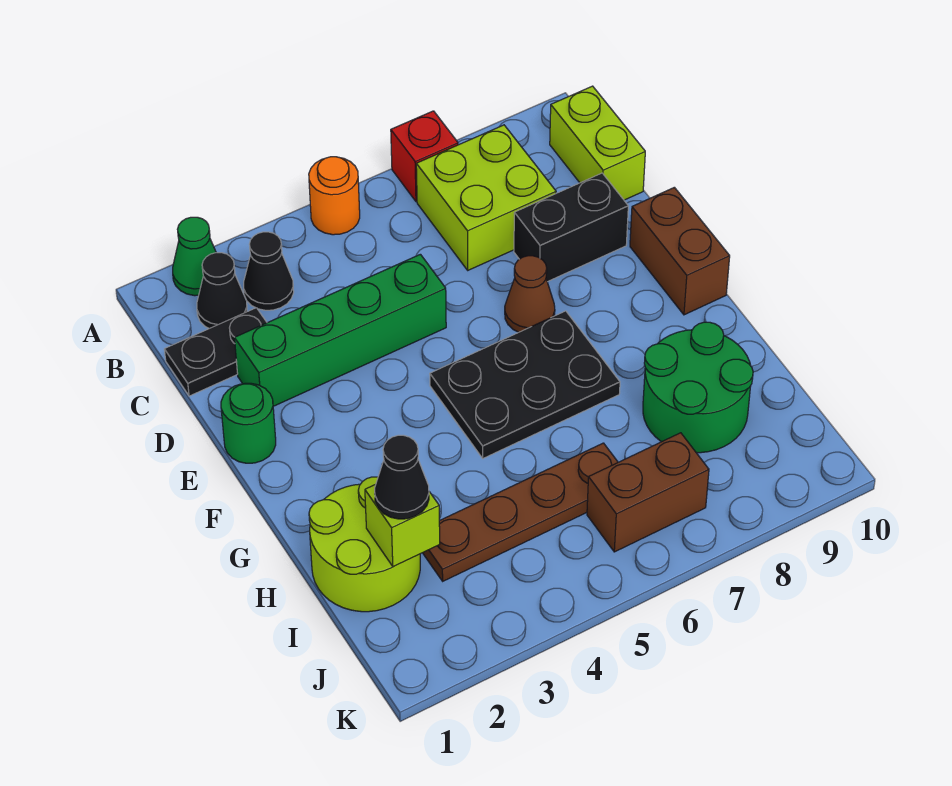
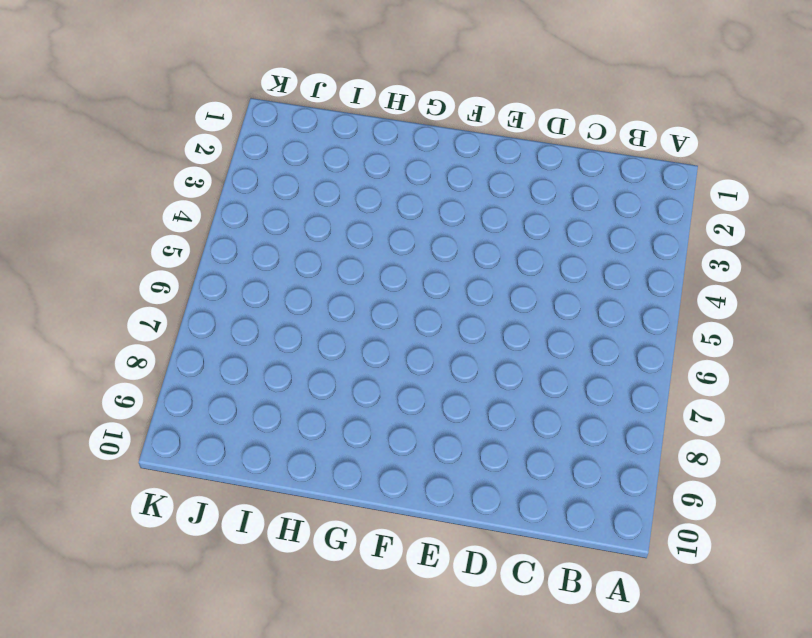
none -> green 1x1 cone [173,217,216,296]
none -> orange 1x1 round brick [309,157,360,235]
none -> red 1x1 brick [391,111,458,202]

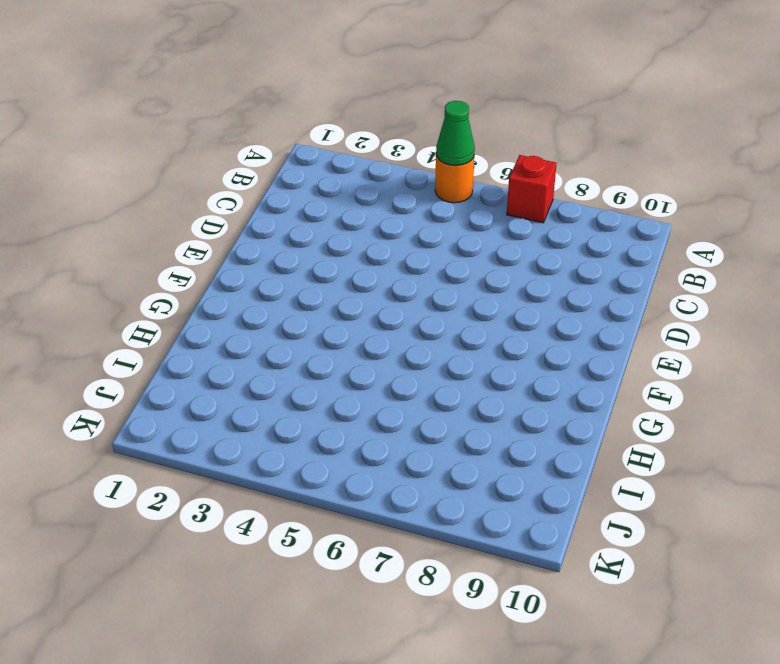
green 1x1 cone [436,101,475,166] -> green 1x1 cone moved to [173,217,216,296]
none -> black 1x1 cone [197,253,247,329]
none -> black 1x1 cone [244,232,294,310]
none -> lime 2x2 brick [416,125,556,270]

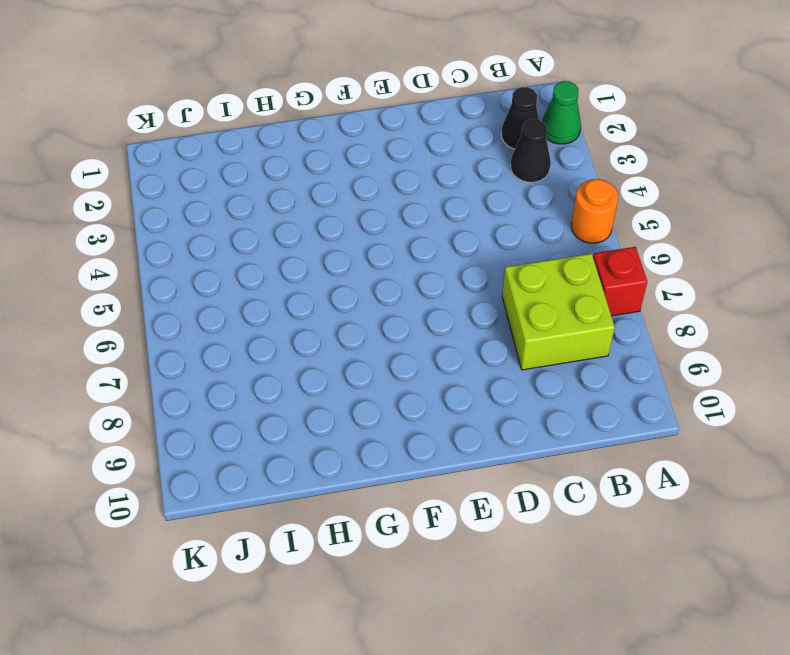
none -> lime 1x2 brick [550,86,645,200]
none -> black 1x2 plate [164,308,267,396]
none -> green 1x4 brick [235,254,446,406]

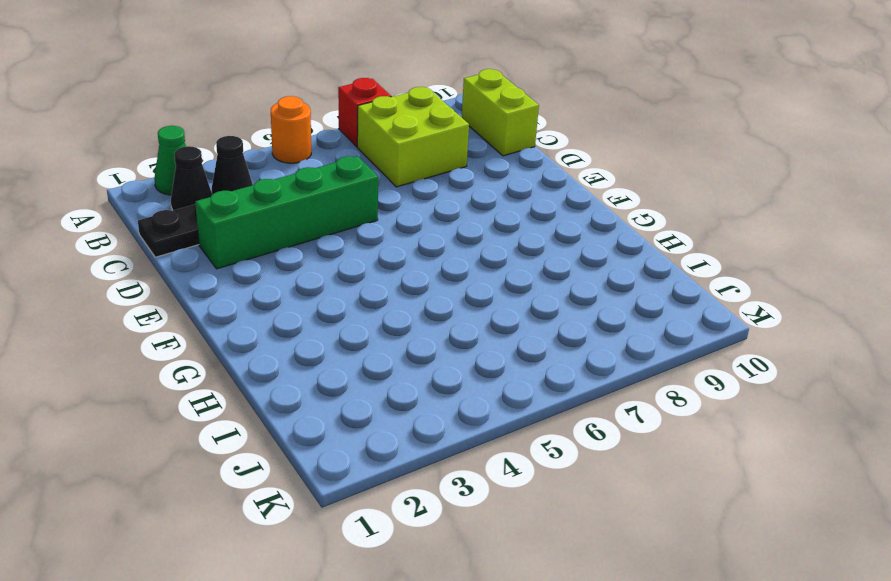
none -> black 1x2 brick [514,173,628,282]
none -> green 1x1 round brick [221,383,276,463]
none -> brown 1x1 cone [505,256,555,332]

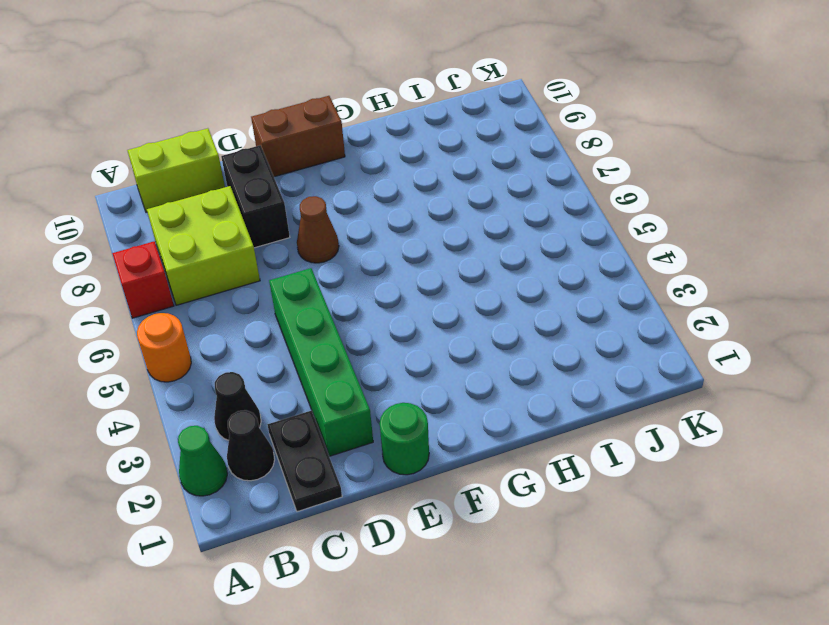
none -> black 2x3 plate [430,311,620,458]
none -> lime 2x2 round brick [309,477,420,612]
none -> green 2x2 round brick [643,322,753,453]

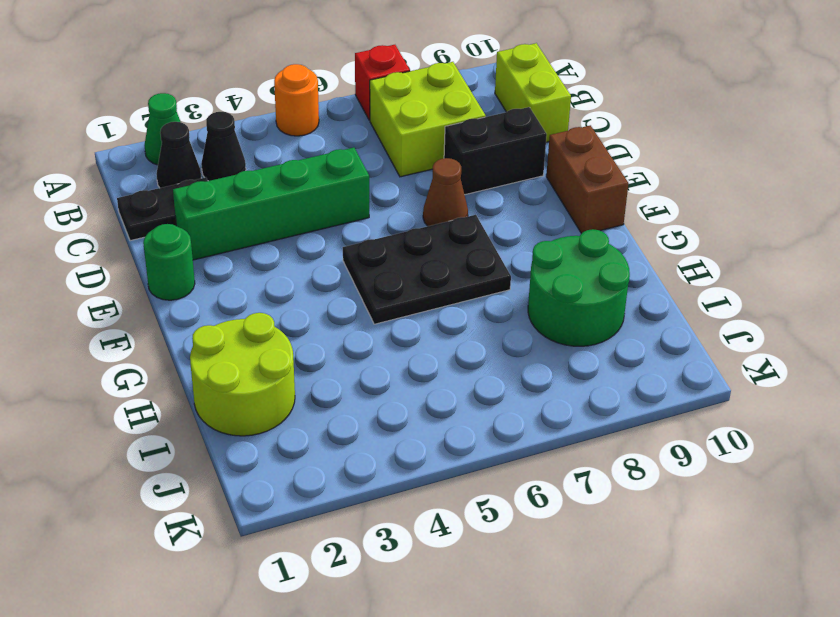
none -> brown 1x4 plate [423,443,618,581]
none -> brown 1x2 brick [587,433,709,552]
none -> lime 1x1 brick [365,485,440,567]

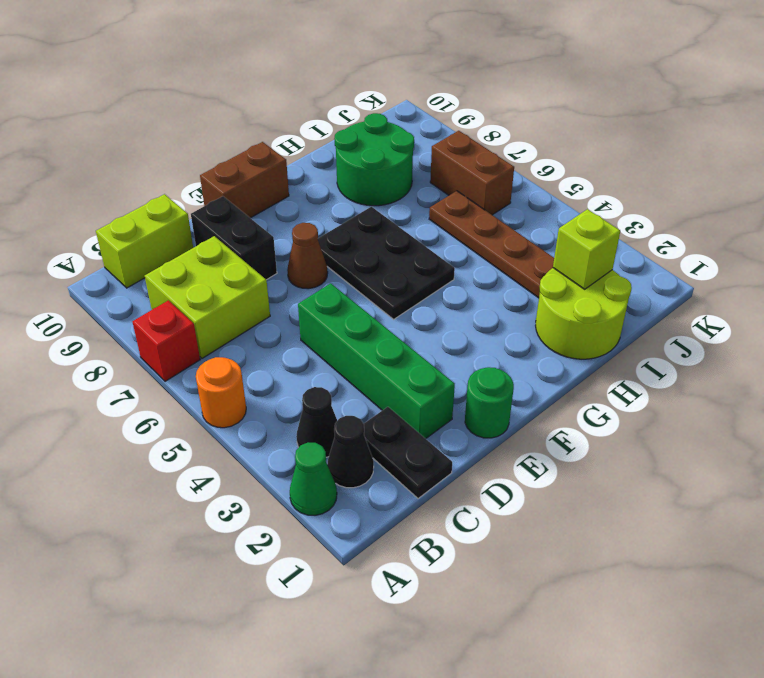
none -> black 1x1 cone [375,435,429,519]

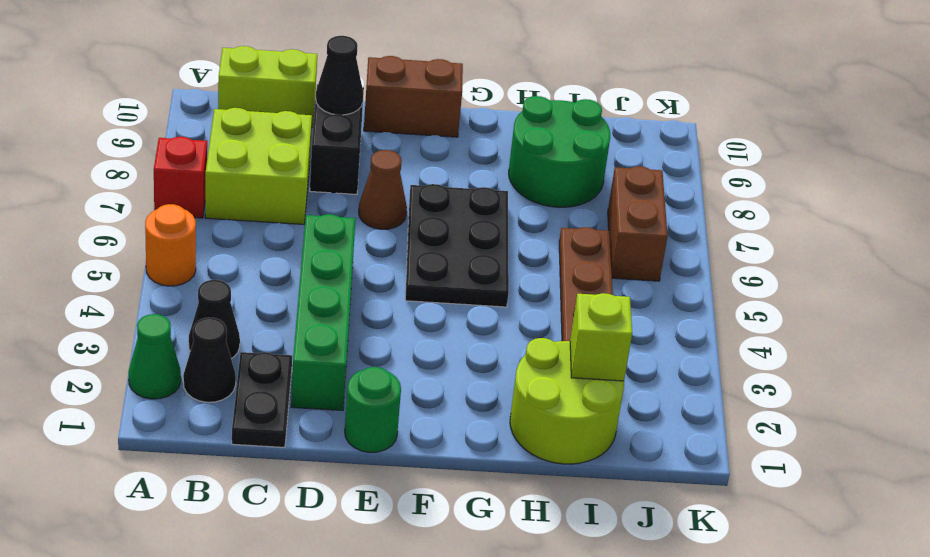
black 1x1 cone [316,36,364,115] -> black 1x1 cone moved to [375,435,429,519]

